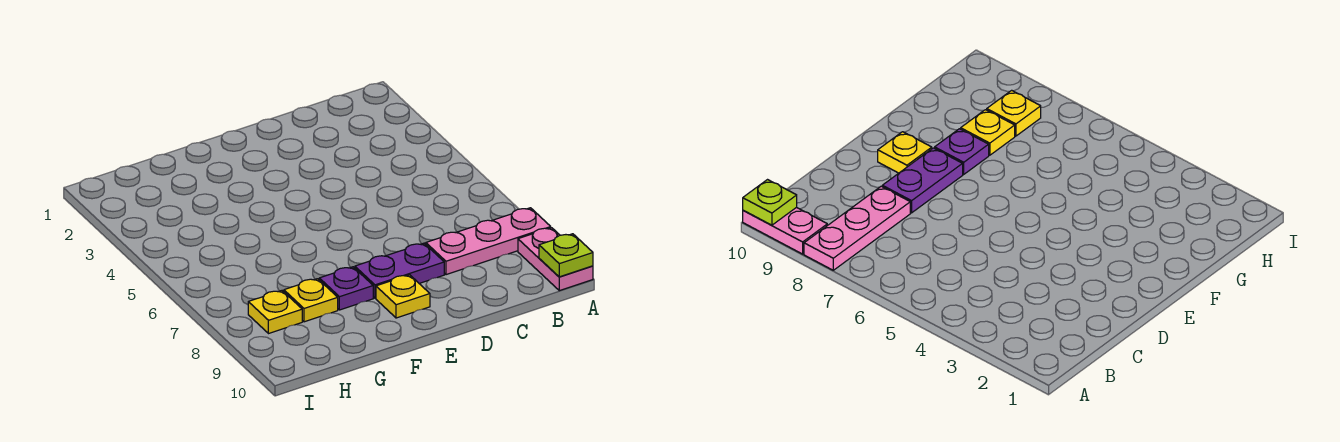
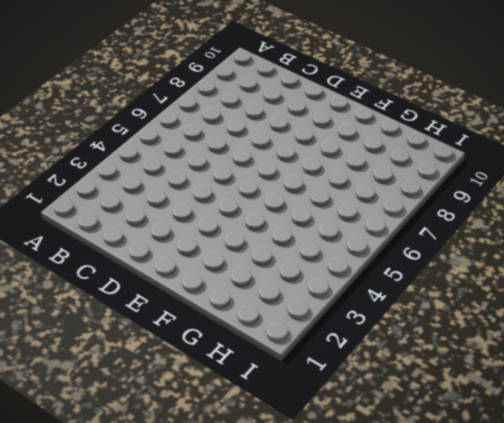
none -> pink 1x3 plate [426,208,551,275]
none -> pink 1x2 plate [518,228,593,291]

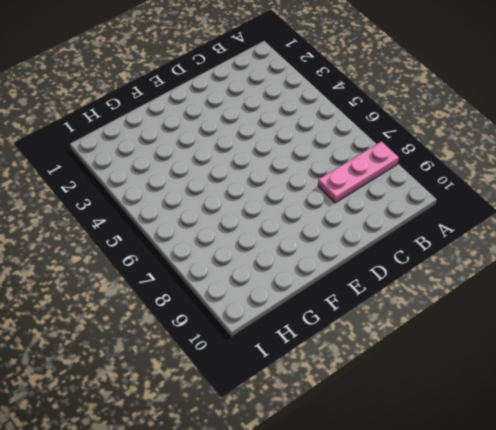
none -> pink 1x2 plate [518,228,593,291]
none -> purple 1x2 plate [355,243,444,298]

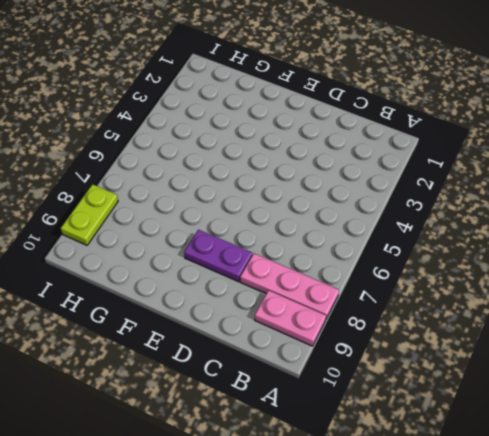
pink 1x2 plate [255,290,326,346] -> pink 1x2 plate turned to [518,228,593,291]
lime 1x2 plate [61,184,118,245] -> none
none -> yellow 1x1 plate [376,275,430,318]
none -> purple 1x1 plate [319,267,373,310]

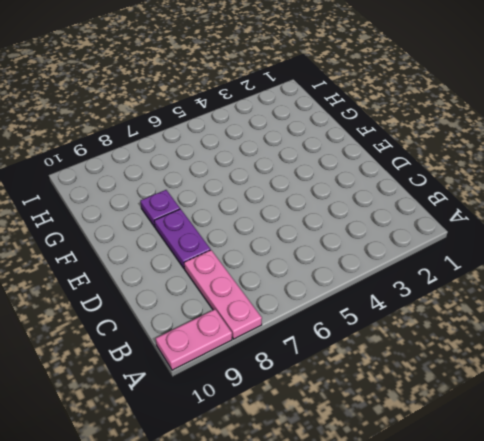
none -> yellow 1x1 plate [376,275,430,318]
none -> yellow 1x1 plate [284,279,338,322]

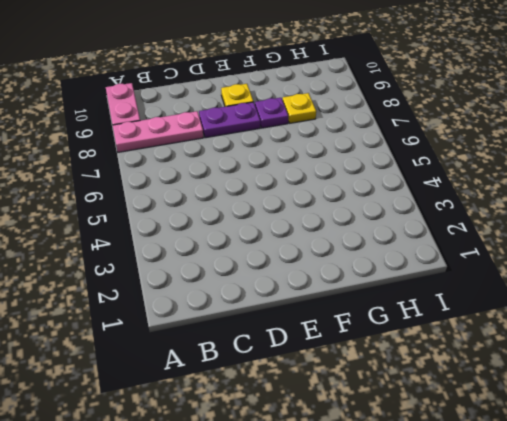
none -> yellow 1x1 plate [248,291,302,334]
none -> lime 1x1 plate [539,234,593,277]

